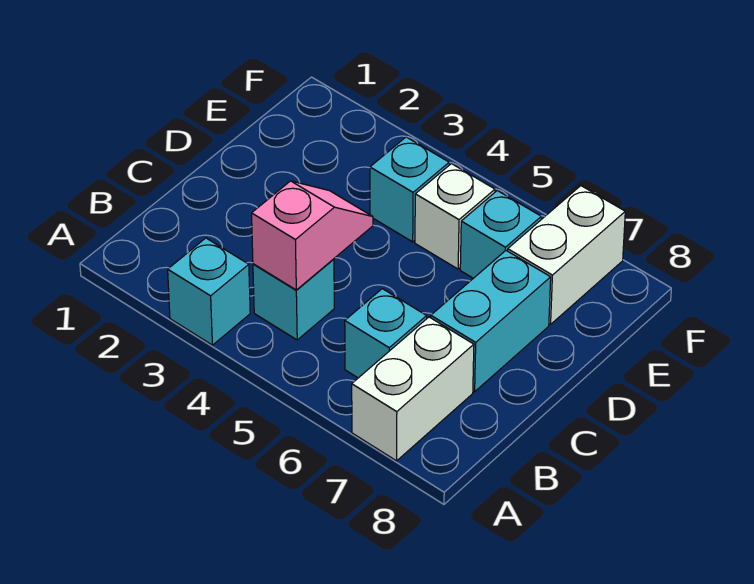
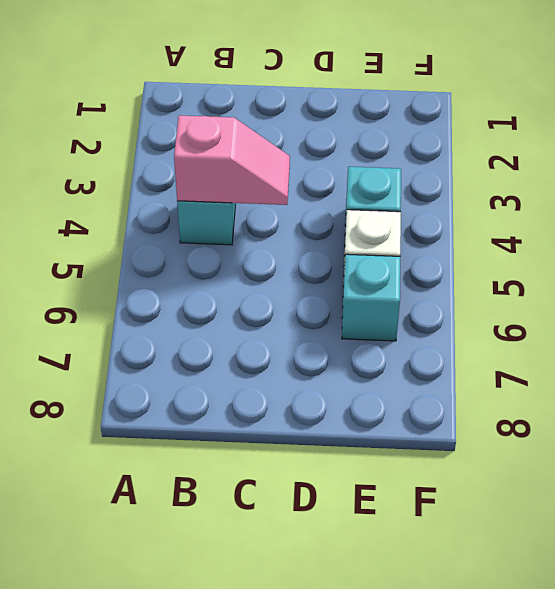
none -> cyan 1x1 brick [168,238,250,345]
none -> white 1x2 brick [352,317,474,461]

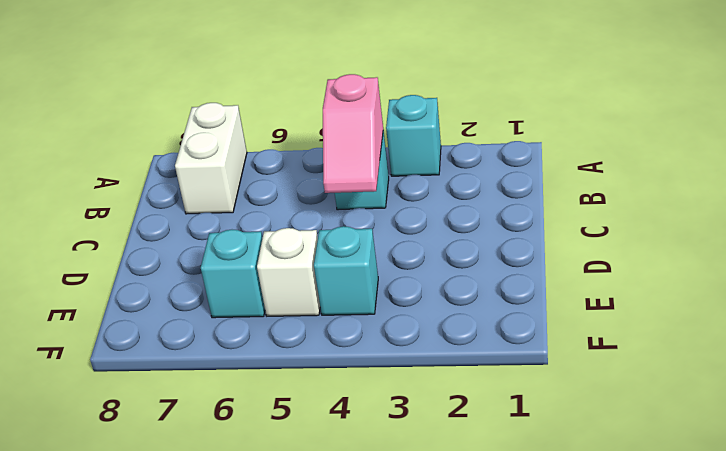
none -> cyan 1x1 brick [345,289,427,378]
none -> cyan 1x2 brick [431,251,551,392]

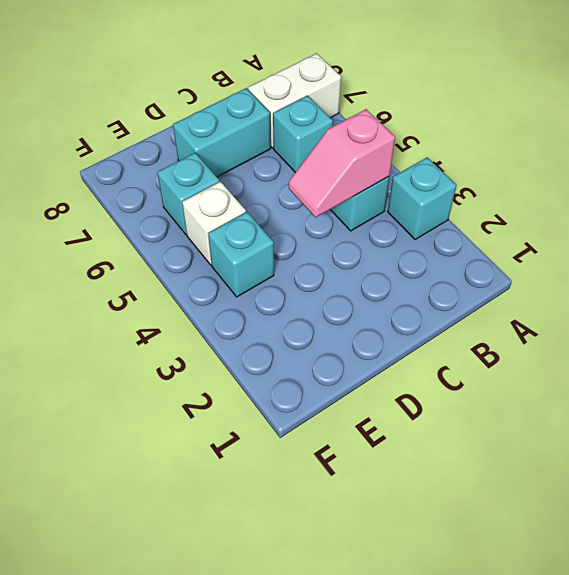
none -> white 1x2 brick [508,186,625,324]

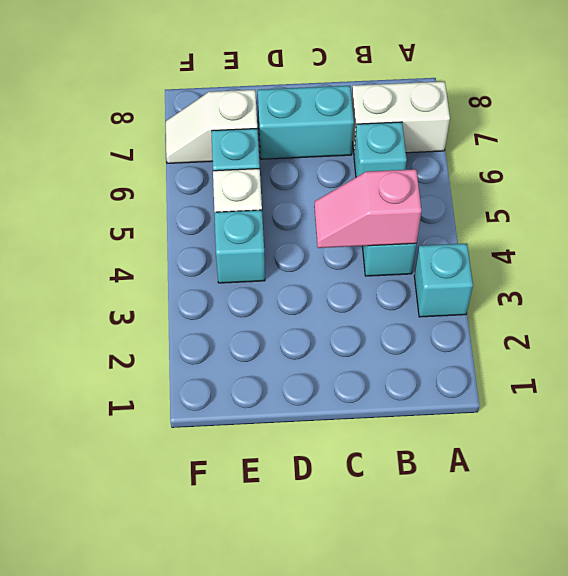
white 1x2 slope [166,90,257,163] -> white 1x2 brick [508,186,625,324]

